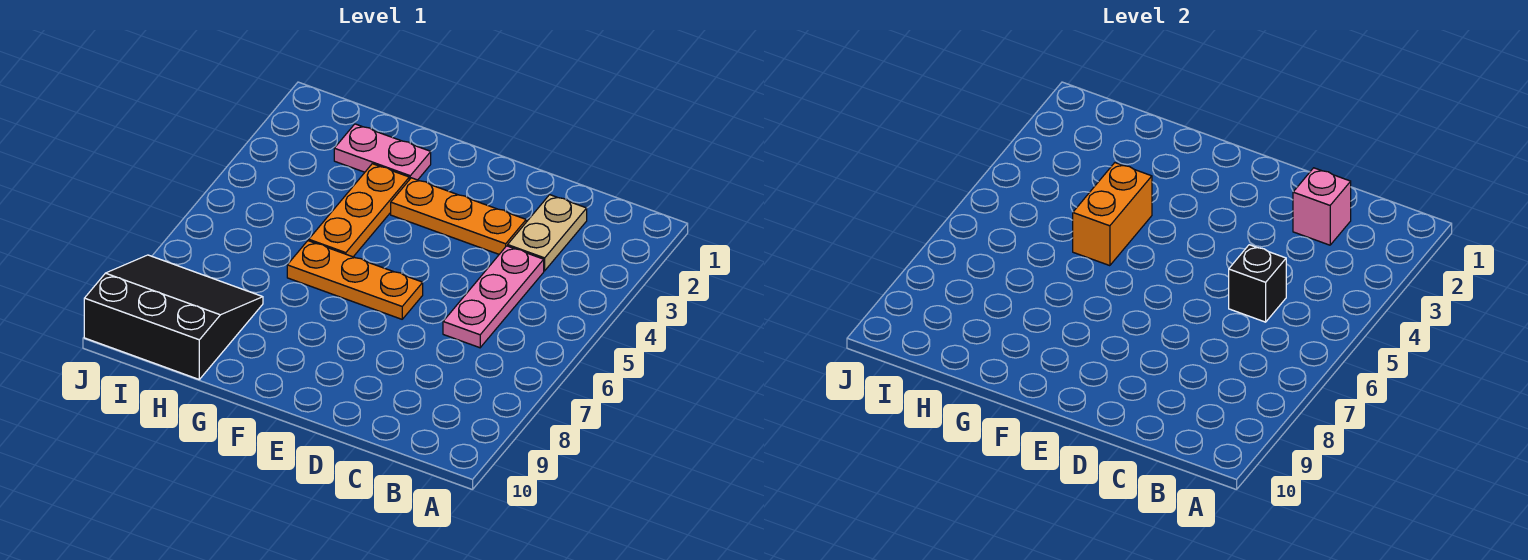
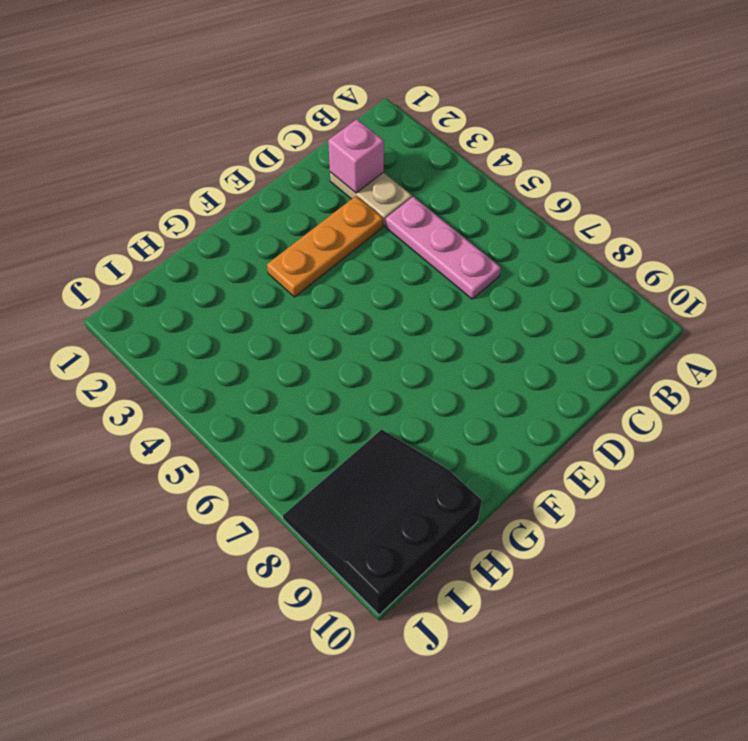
none -> orange 1x3 plate [287,241,423,319]
none -> pink 1x2 plate [334,124,431,180]

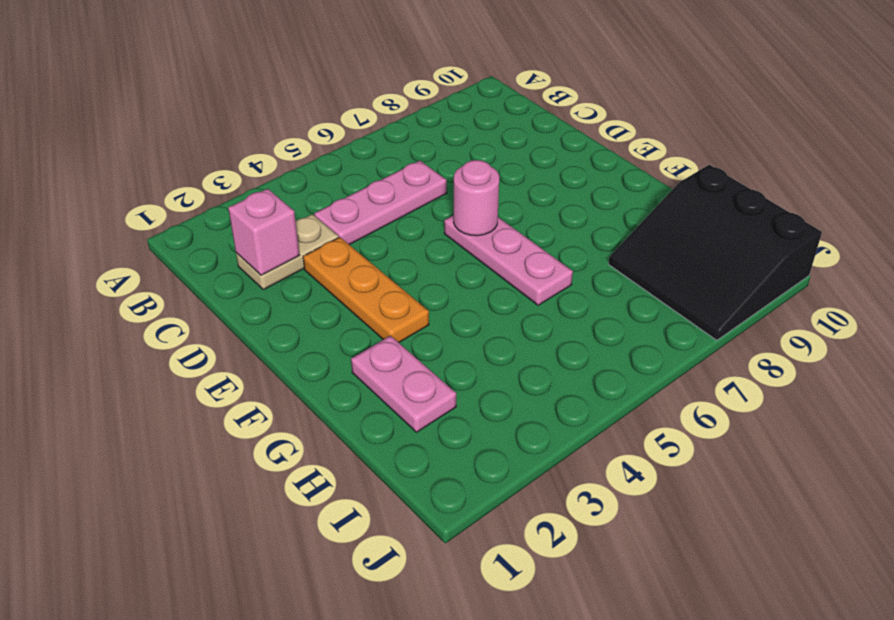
pink 1x3 plate [444,215,573,305] -> orange 1x3 plate [287,241,423,319]
pink 1x1 round brick [454,160,499,236] -> none
none -> orange 1x3 plate [309,164,409,257]
none -> black 1x1 brick [1229,245,1286,322]

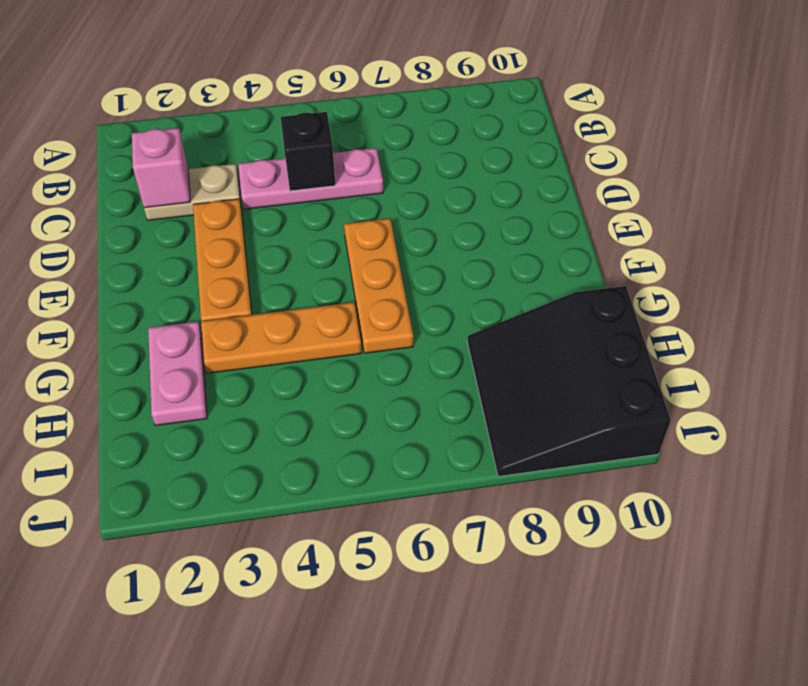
none -> orange 1x2 brick [1073,163,1152,266]

